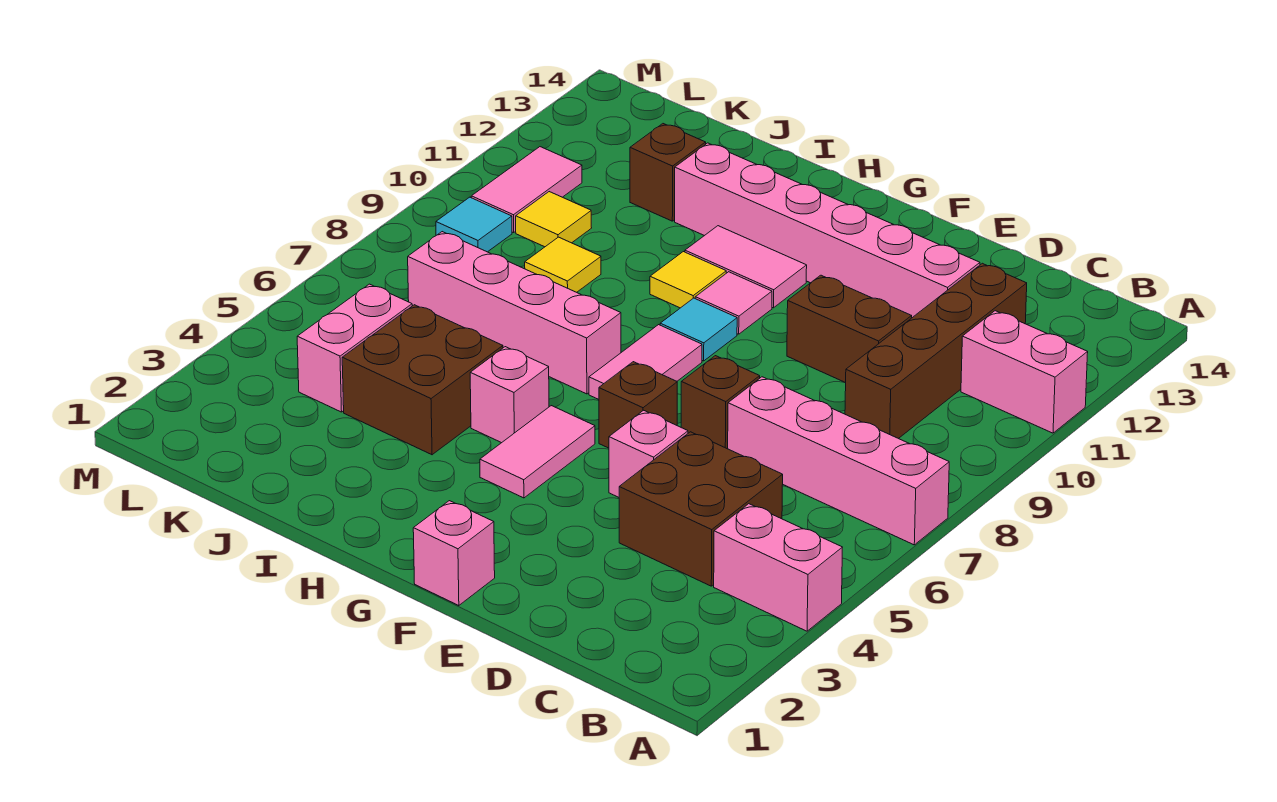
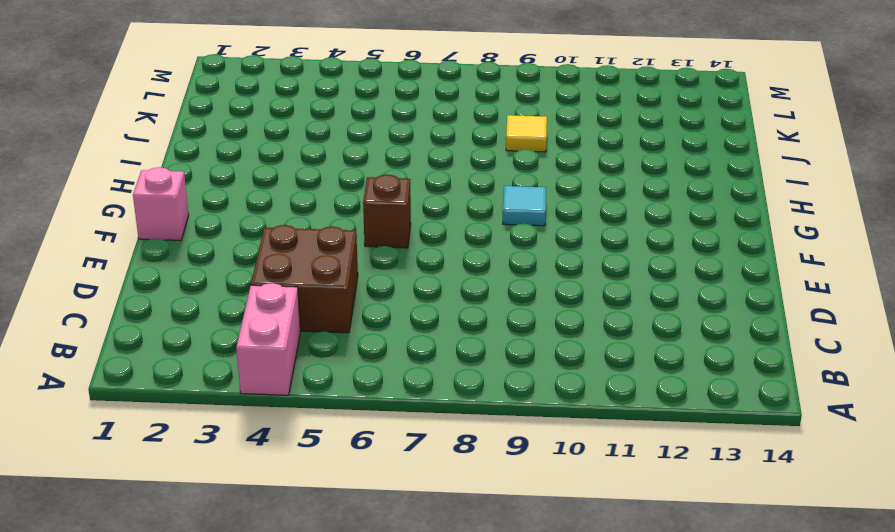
none -> pink 1x4 brick [728,377,949,545]
none -> pink 1x2 brick [961,311,1088,433]
none -> brown 1x4 brick [845,263,1027,439]

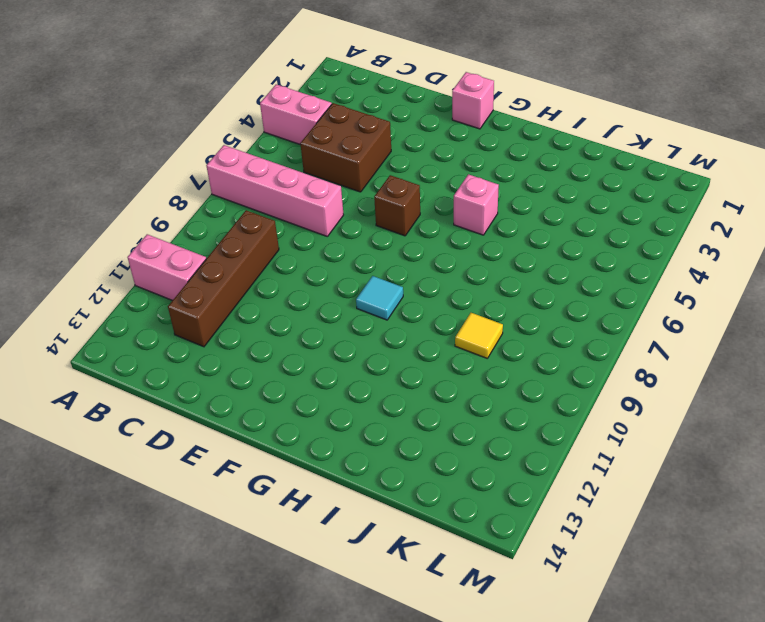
none -> brown 1x2 brick [787,275,912,383]
none -> pink 1x6 brick [675,143,980,318]
none -> pink 1x1 brick [609,410,688,497]

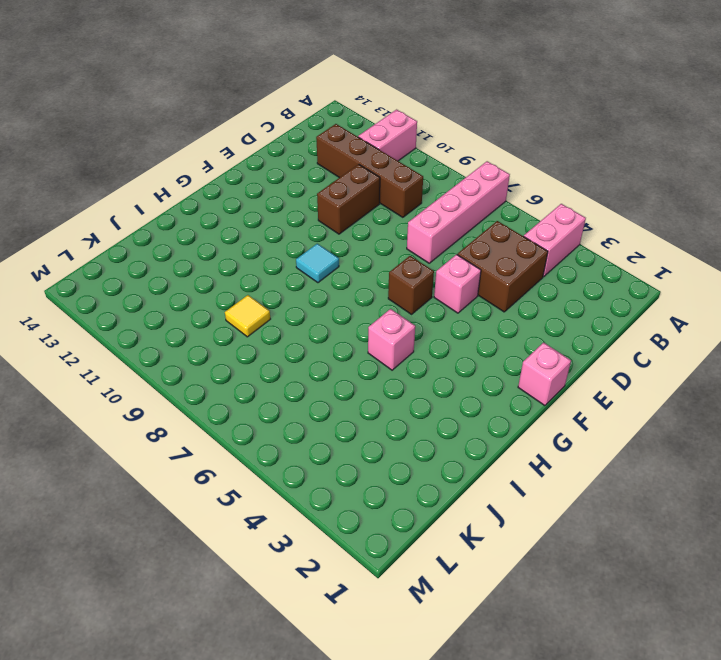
none -> pink 1x6 brick [675,143,980,318]
none -> brown 1x1 brick [681,356,760,449]
none -> pink 1x2 tile [480,406,595,498]

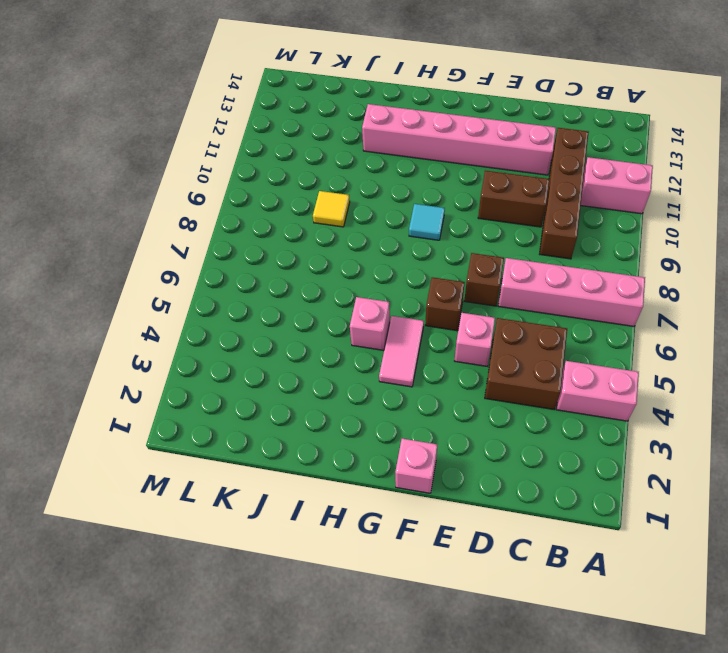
none -> pink 1x2 tile [589,325,702,399]
none -> pink 1x1 tile [695,272,772,334]
none -> pink 1x2 tile [685,226,807,308]

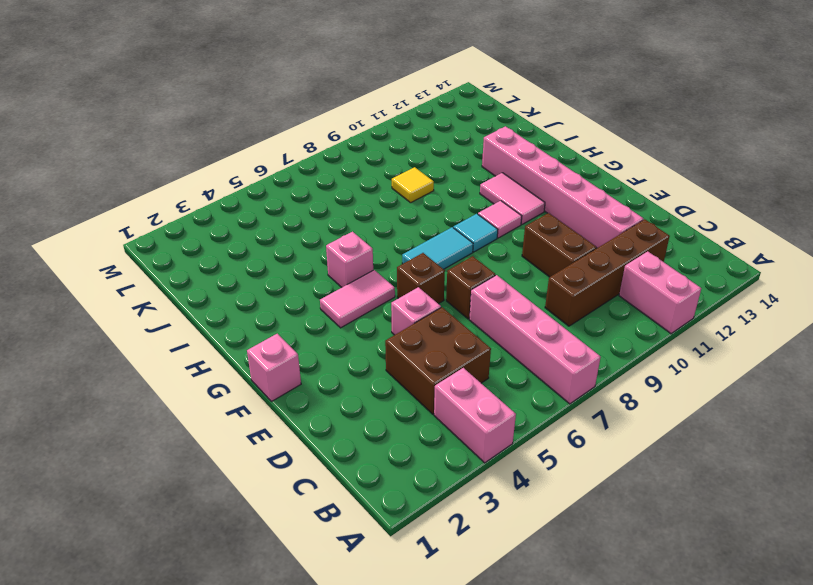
cyan 1x2 tile [402,227,473,269] -> pink 1x2 tile [589,325,702,399]
none -> pink 1x4 brick [408,232,621,394]
none -> yellow 1x1 tile [650,252,726,308]
none -> brown 2x2 brick [342,305,503,455]

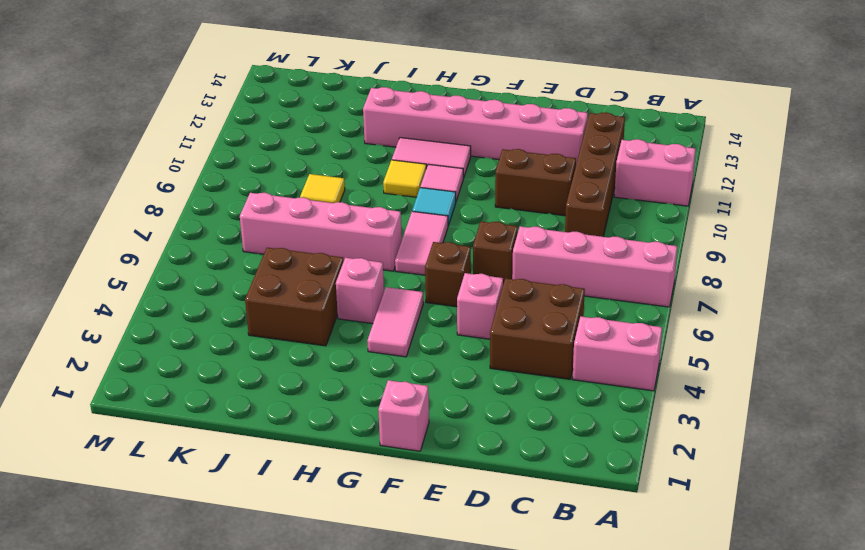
none -> brown 1x1 brick [630,124,706,221]
none -> pink 1x2 brick [297,284,412,412]
none -> yellow 1x1 tile [516,192,591,247]

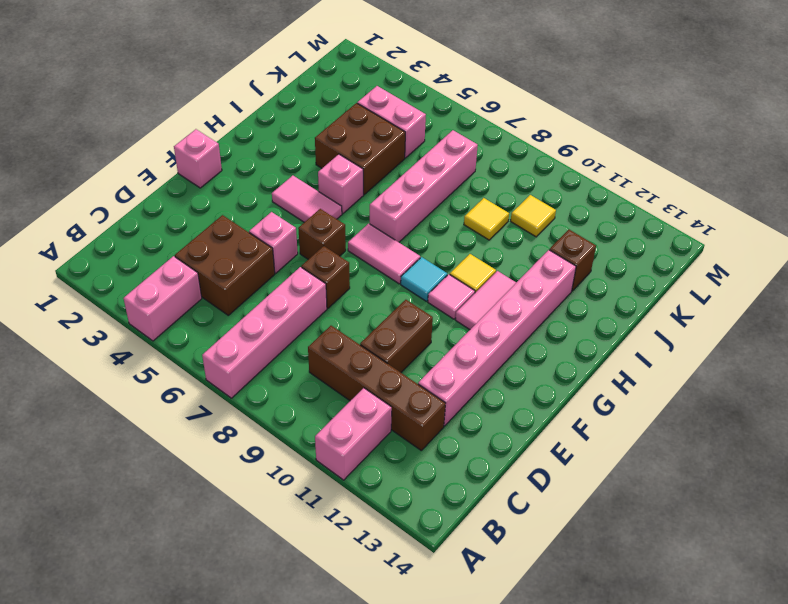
none -> cyan 1x1 tile [436,197,512,252]
none -> pink 1x2 tile [471,147,582,233]

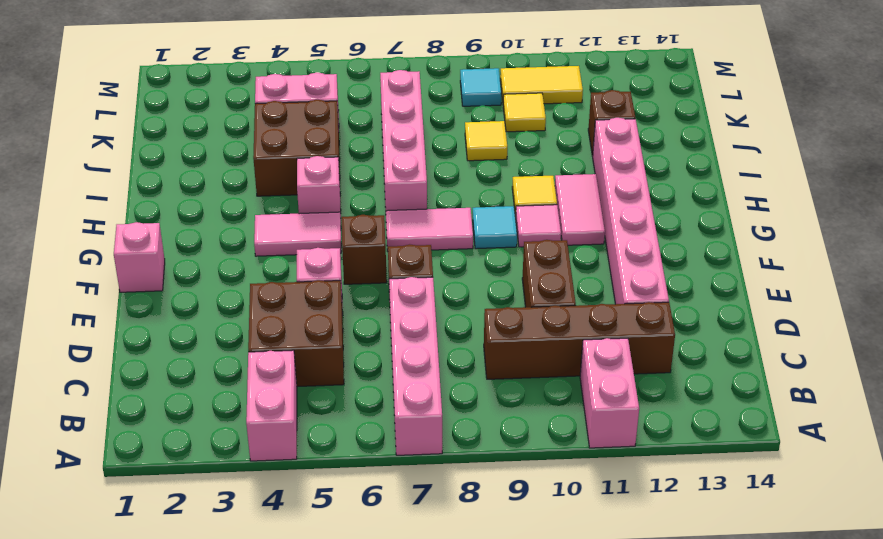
yellow 1x2 tile [500,66,583,104] -> pink 1x2 tile [471,147,582,233]

